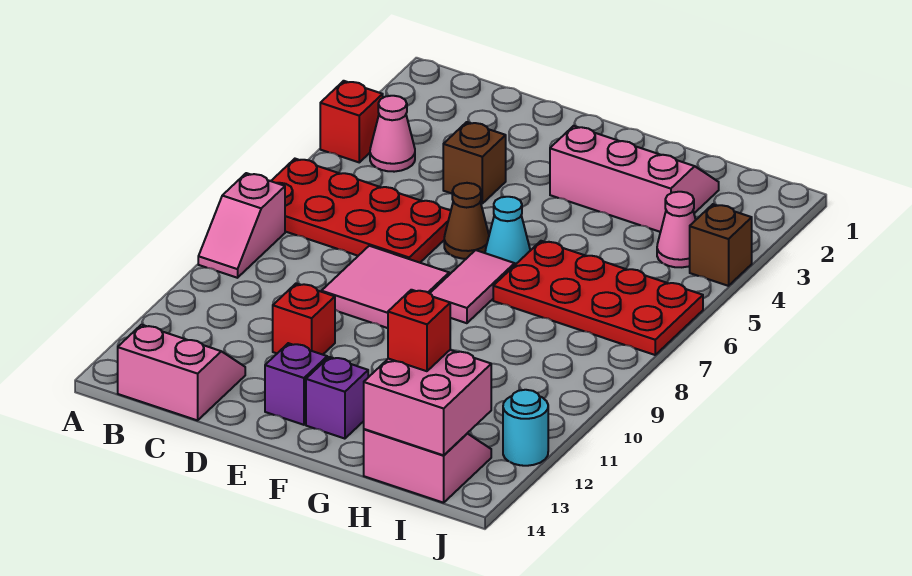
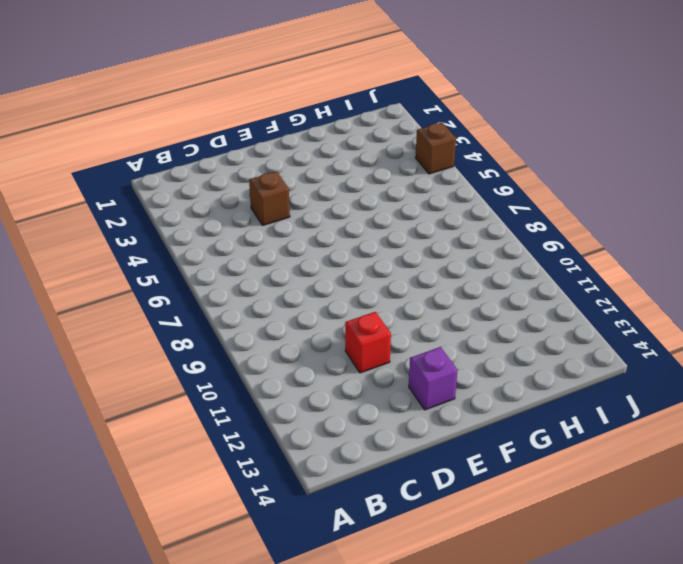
none -> red 1x1 brick [320,81,383,162]
none -> red 2x4 plate [271,159,451,263]
none -> pink 1x2 slope [198,173,285,278]

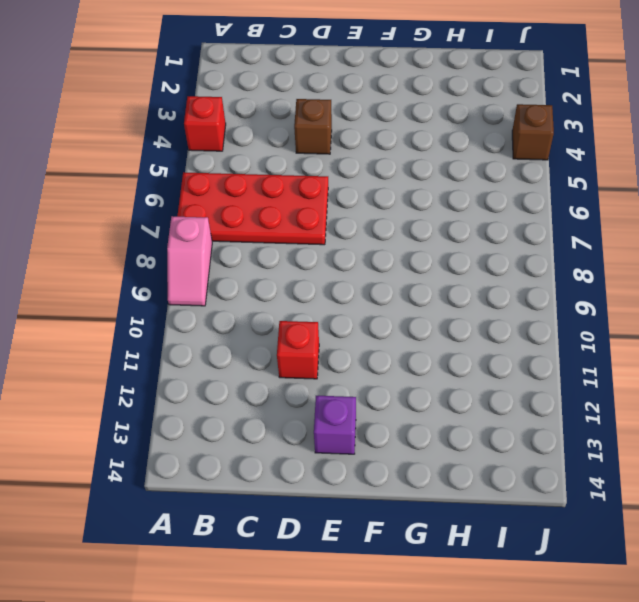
none -> pink 1x1 cone [370,96,415,172]
none -> pink 2x2 slope [118,325,245,420]
none -> pink 2x2 tile [322,246,449,328]

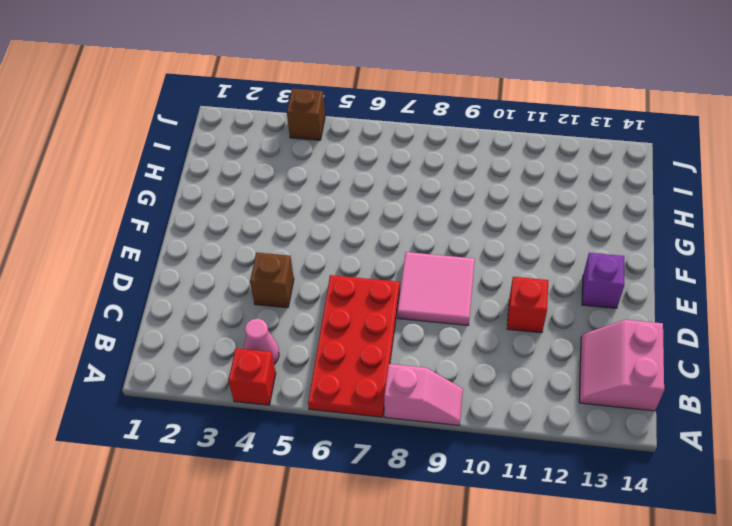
none -> brown 1x1 cone [444,183,489,259]
none -> pink 2x3 slope [550,126,719,232]
none -> cyan 1x1 cone [485,197,530,265]

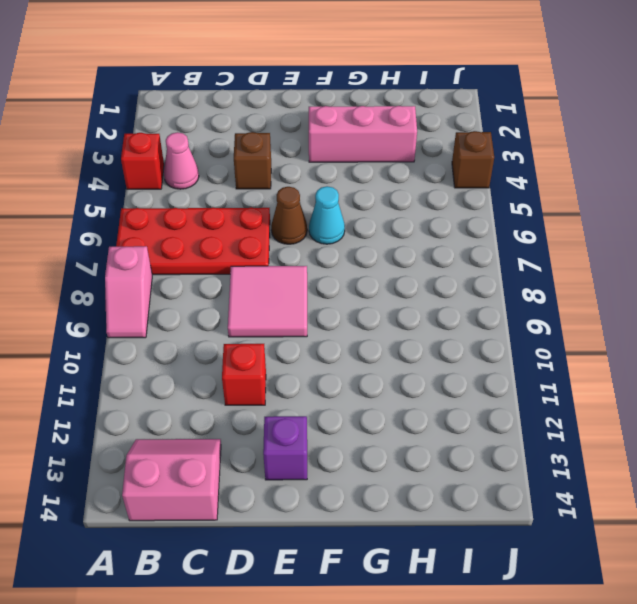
none -> pink 1x2 tile [430,250,515,323]
none -> purple 1x1 brick [306,357,368,439]
none -> red 2x4 plate [493,241,703,355]

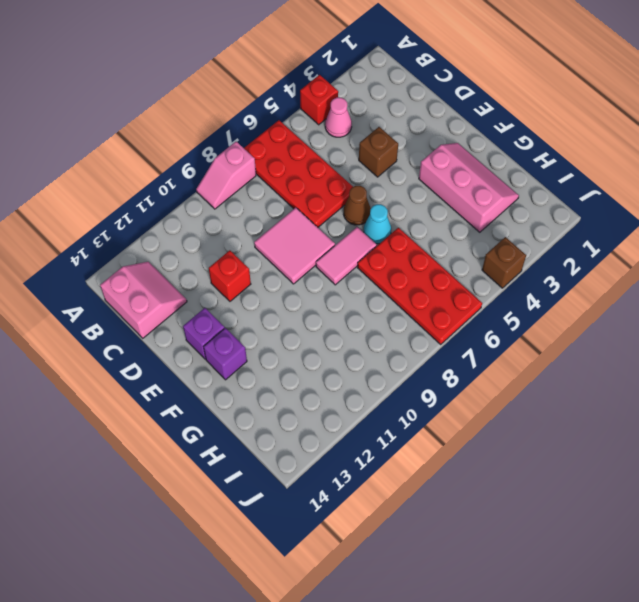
none -> pink 2x2 slope [364,429,491,503]
none -> pink 1x1 cone [657,192,696,267]
none -> cyan 1x1 round brick [503,390,548,466]

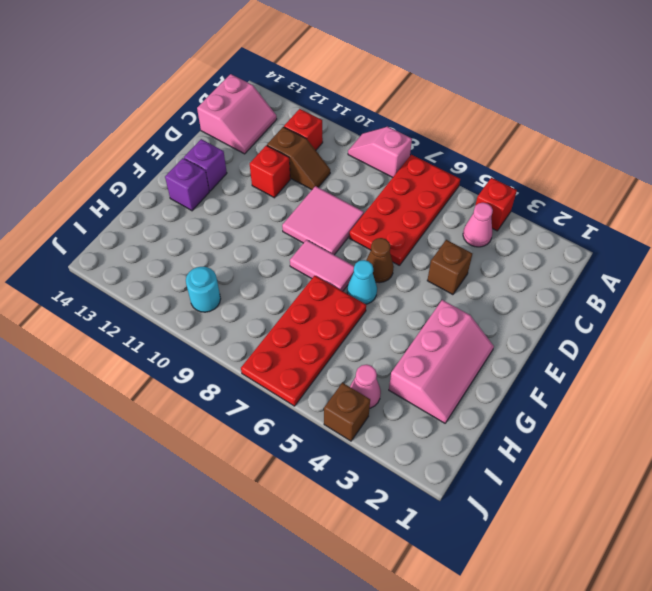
red 1x1 brick [284,109,323,150] -> red 1x1 brick moved to [388,290,450,371]
brown 1x2 slope [267,127,330,190] -> none
cyan 1x1 round brick [186,267,221,312] -> cyan 1x1 round brick moved to [503,390,548,466]
none -> pink 2x2 slope [364,429,491,503]
none -> pink 2x2 brick [364,350,491,455]

